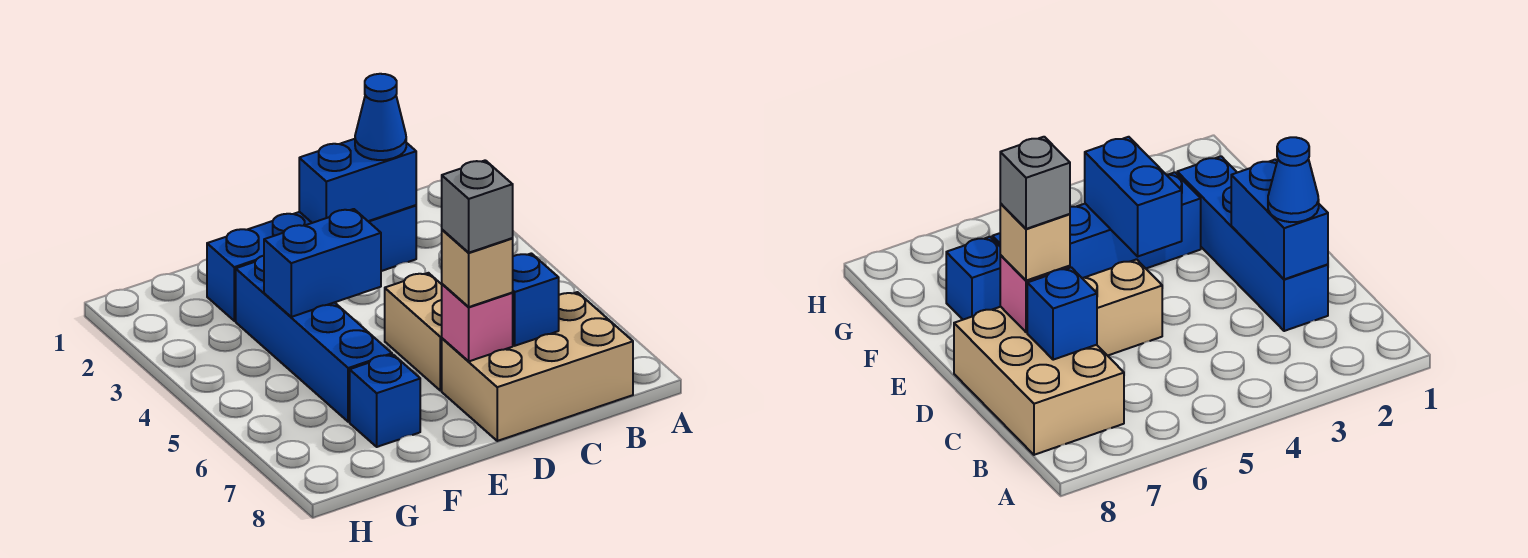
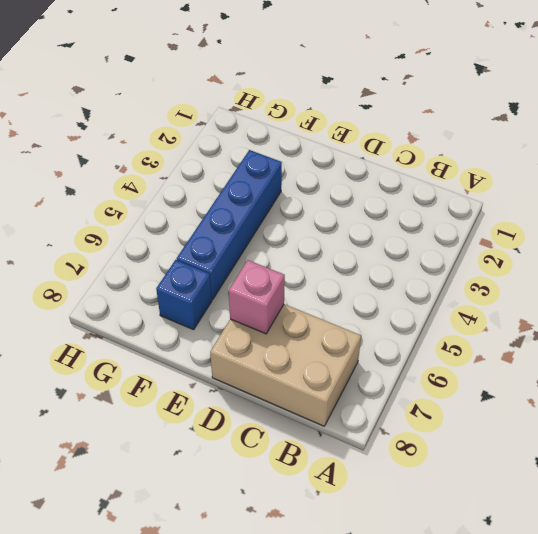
none -> blue 1x4 brick [207,205,416,321]
none -> tan 1x2 brick [385,273,442,390]
none -> blue 1x2 brick [299,139,416,223]

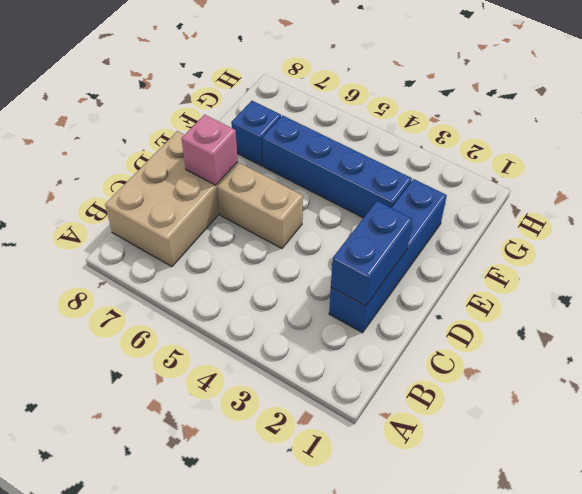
none -> blue 1x1 brick [512,253,559,346]
none -> blue 1x2 brick [264,209,381,317]
none -> blue 1x1 cone [355,74,406,160]

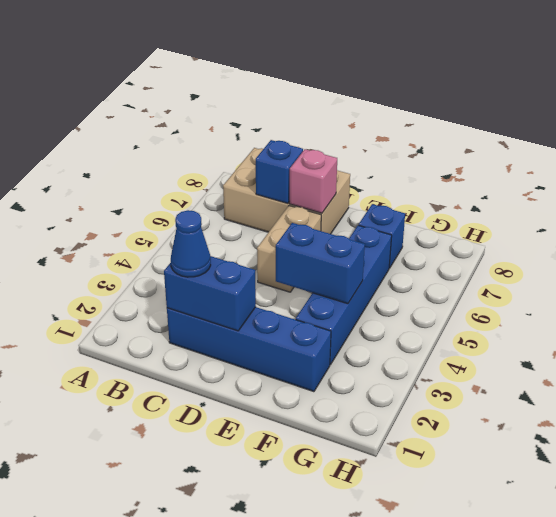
none -> tan 1x1 brick [442,230,513,307]
none -> grey 1x1 brick [442,160,513,253]

